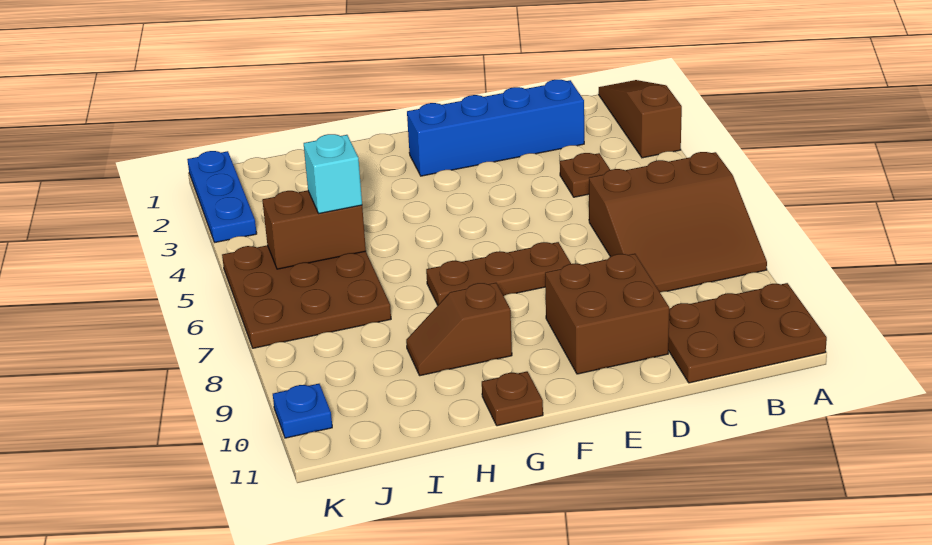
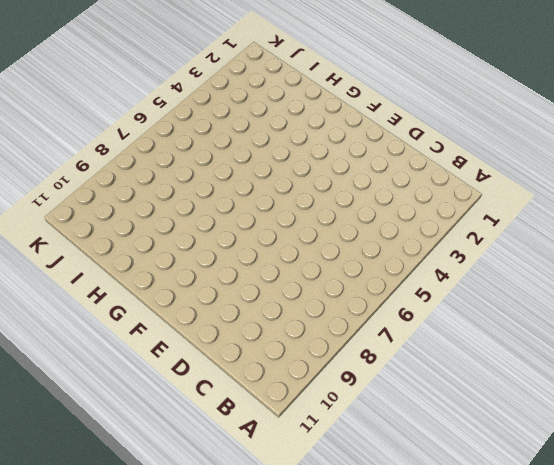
none -> brown 1x3 slope [599,80,682,158]
none -> brown 3x3 slope [589,152,767,292]
none -> brown 2x3 plate [668,283,827,383]

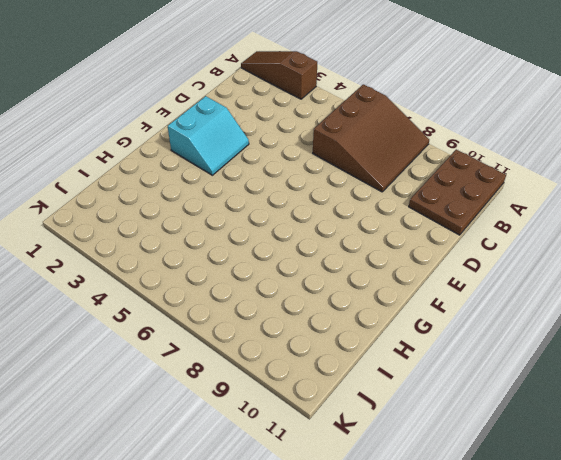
cyan 2x2 slope [168,96,249,175] -> blue 1x4 brick [407,80,584,176]
none -> brown 1x1 plate [560,153,610,197]
none -> brown 2x2 brick [545,254,669,374]
none -> brown 1x3 plate [426,242,571,305]

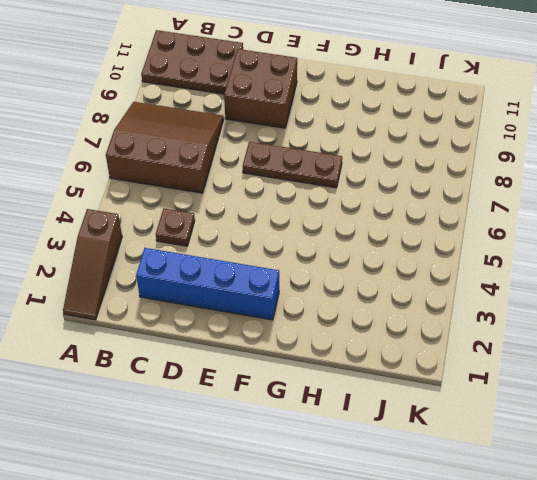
none -> brown 1x2 slope [406,283,512,376]
none -> brown 1x1 plate [482,372,543,426]
none -> brown 3x3 plate [222,245,391,348]

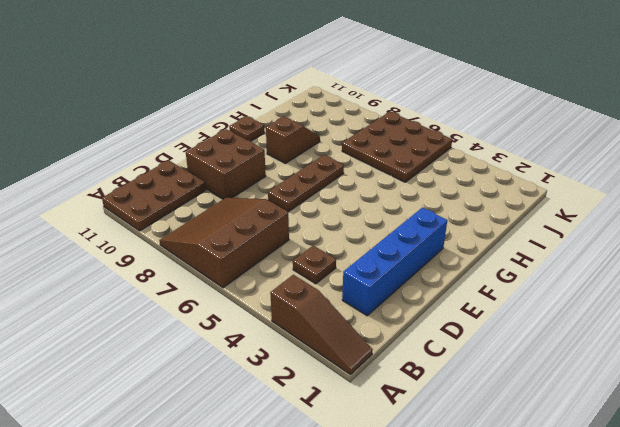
none -> blue 1x3 plate [187,151,257,242]
none -> blue 1x1 plate [273,384,332,438]
none -> brown 1x2 brick [262,191,366,269]

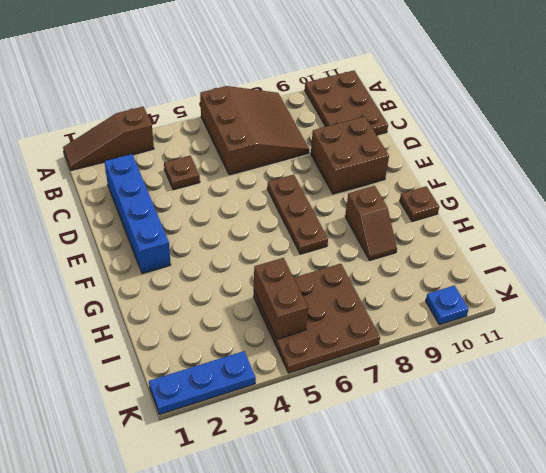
none -> cyan 1x1 brick [304,134,362,213]

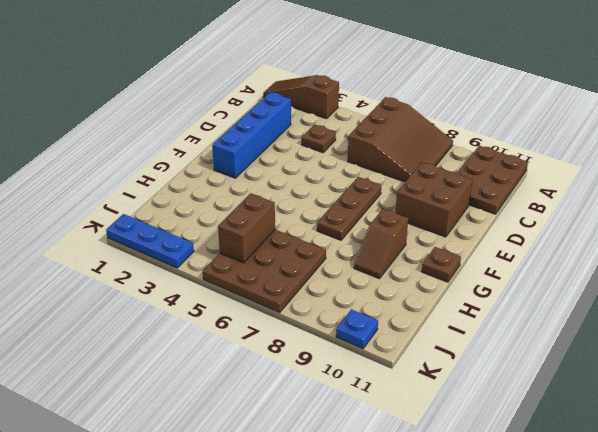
none -> cyan 1x1 brick [304,134,362,213]

